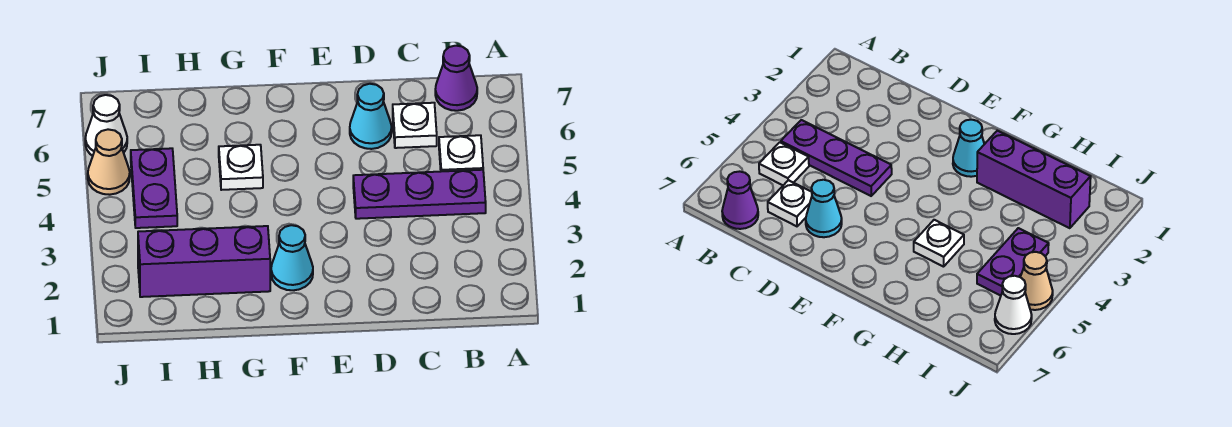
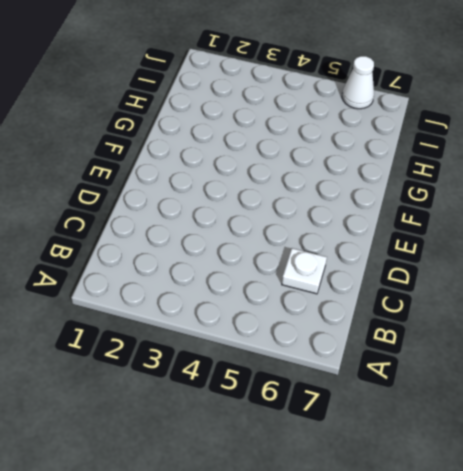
none -> purple 1x3 plate [353,170,486,219]
none -> white 1x1 plate [439,135,483,171]

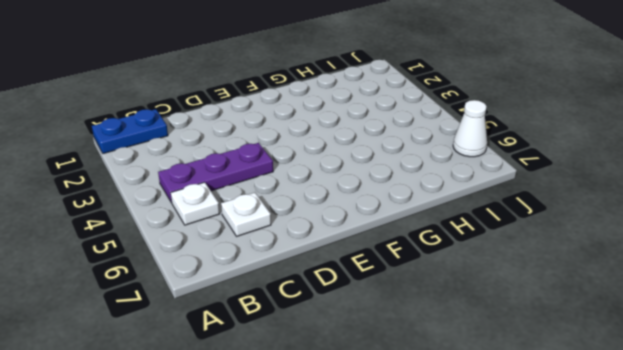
blue 1x2 plate [92,109,168,154] -> none
none -> purple 1x1 cone [435,46,477,111]
none -> cyan 1x1 cone [350,84,392,149]

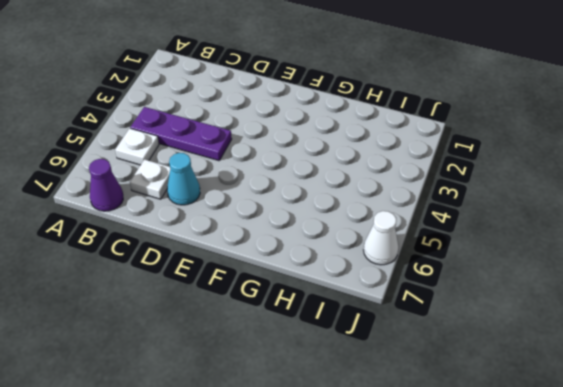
none -> cyan 1x1 cone [271,225,313,290]
none -> purple 1x3 brick [138,226,270,297]

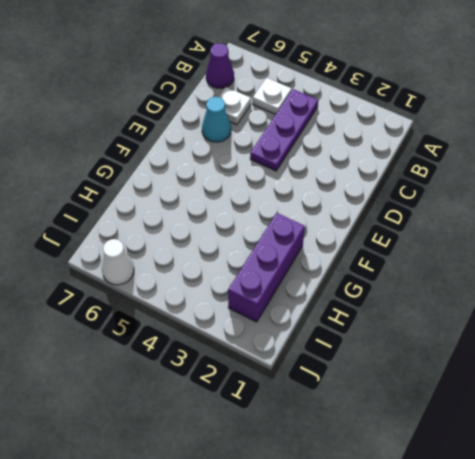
none -> cyan 1x1 cone [271,225,313,290]
none -> white 1x1 plate [219,145,263,190]

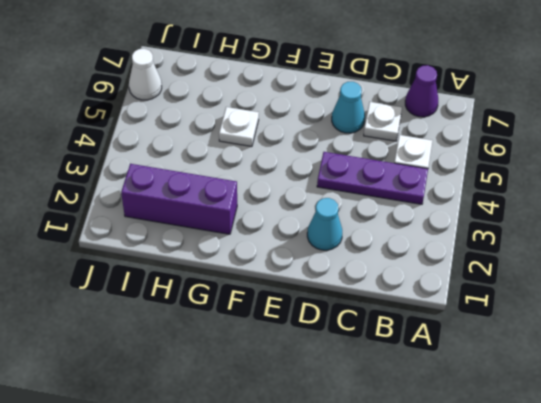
cyan 1x1 cone [307,198,342,250] -> cyan 1x1 cone moved to [271,225,313,290]
none -> purple 1x2 plate [131,148,177,228]
none -> tan 1x1 cone [88,129,130,195]

